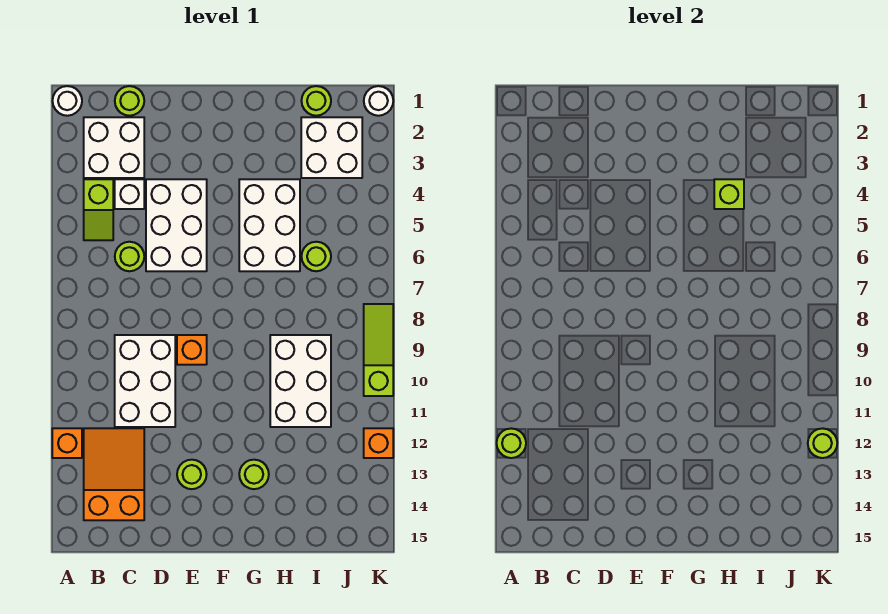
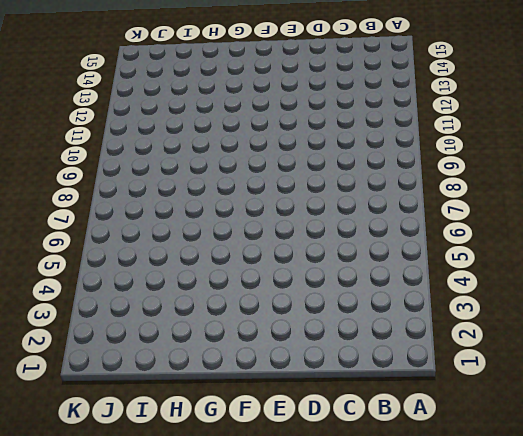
none -> white 1x1 round brick [53,86,82,116]
none -> orange 1x1 brick [52,428,82,458]
none -> white 2x2 brick [84,117,144,178]

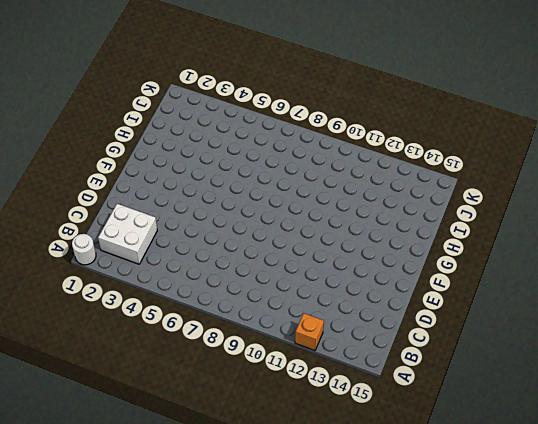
none -> lime 1x2 slope [84,179,113,240]
none -> orange 2x3 slope [84,428,144,520]
none -> lime 1x1 round brick [115,86,144,116]

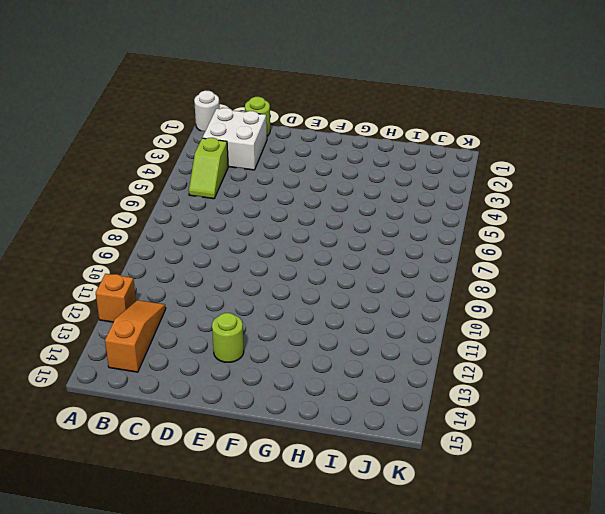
orange 1x3 slope [105,300,166,372] -> orange 2x3 slope [84,428,144,520]
none -> white 1x1 brick [115,179,144,209]
none -> lime 1x1 round brick [115,242,144,271]
none -> white 2x3 brick [115,335,175,427]

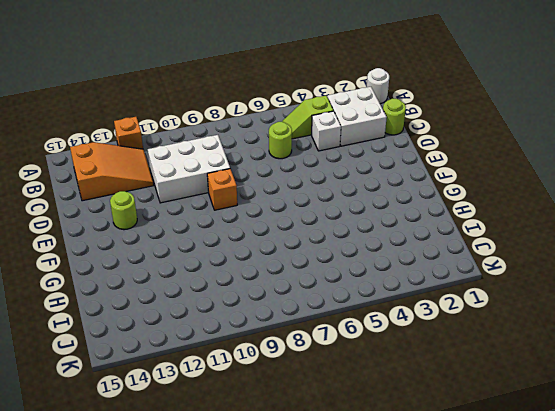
none -> white 2x3 brick [146,179,207,271]
none -> white 2x3 brick [239,179,300,271]
none -> lime 1x1 round brick [239,460,269,489]

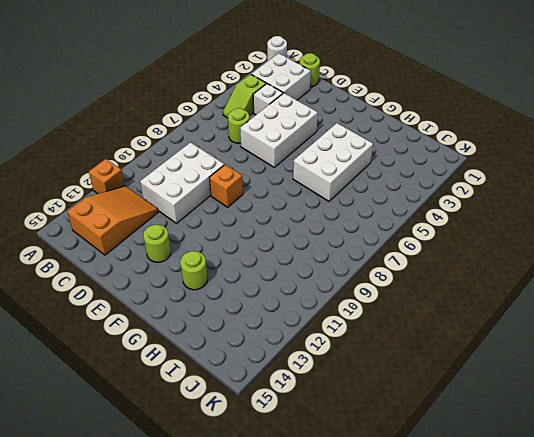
none -> white 2x3 brick [270,335,331,427]
none -> lime 1x1 round brick [302,86,331,116]
none -> white 2x2 brick [301,117,362,178]

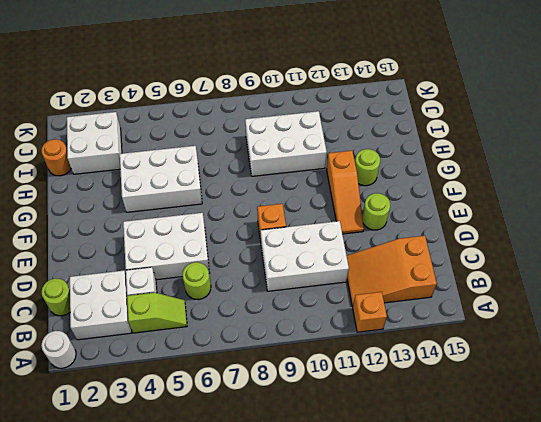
orange 1x3 slope [326,151,364,234] -> none
orange 1x1 round brick [41,139,71,176] -> lime 1x1 round brick [302,86,331,116]
none -> lime 1x1 round brick [302,242,331,271]
none -> white 1x1 round brick [364,86,393,116]
none -> lime 1x3 slope [364,304,393,396]

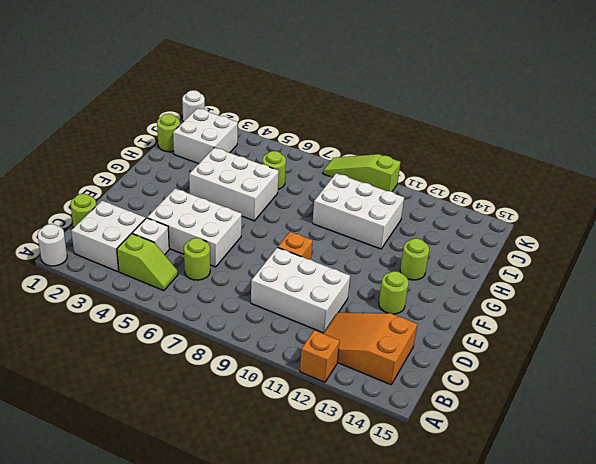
none -> orange 1x1 brick [364,428,393,458]
none -> lime 1x1 round brick [497,428,526,458]
none -> lime 1x1 brick [714,179,744,209]

